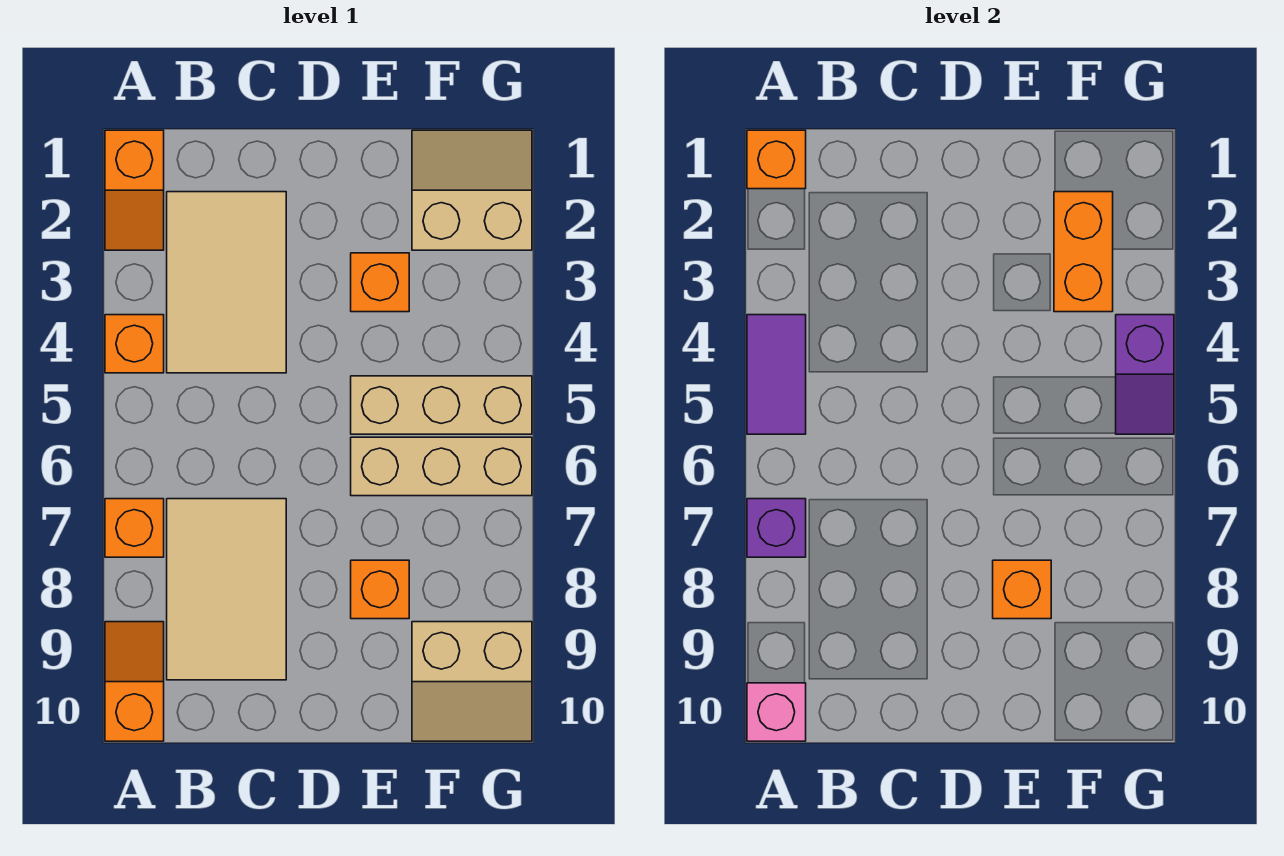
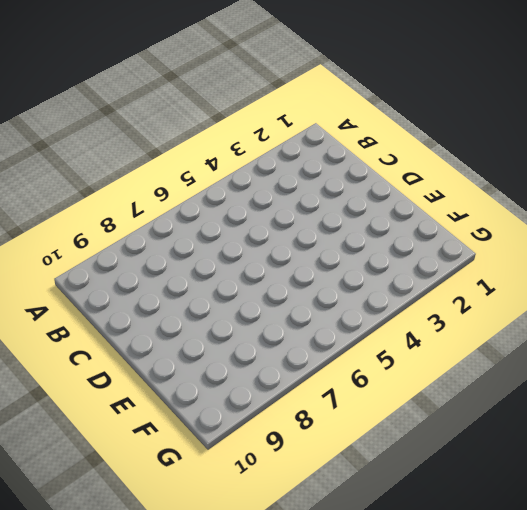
none -> orange 1x2 slope [105,130,164,250]
none -> orange 1x1 brick [105,315,164,373]
none -> orange 1x1 brick [105,499,164,557]

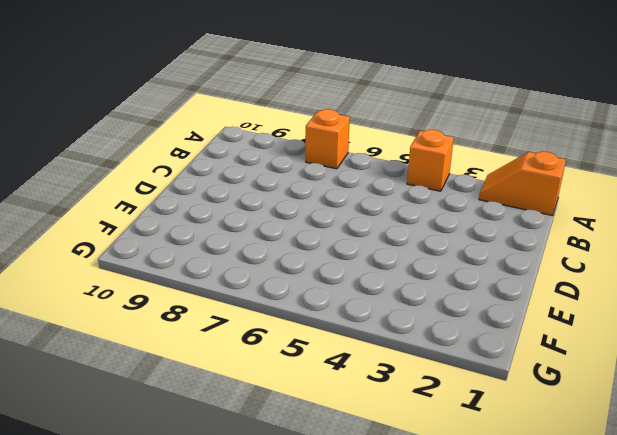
none -> orange 1x2 slope [105,622,164,741]
none -> tan 2x3 tile [167,192,286,373]
none -> tan 2x3 tile [167,499,286,680]

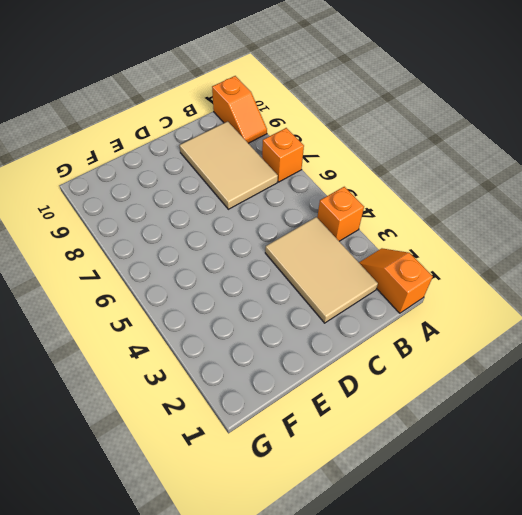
none -> orange 1x1 brick [351,253,409,312]
none -> tan 1x3 brick [351,376,532,434]
none -> tan 1x3 brick [351,437,532,496]

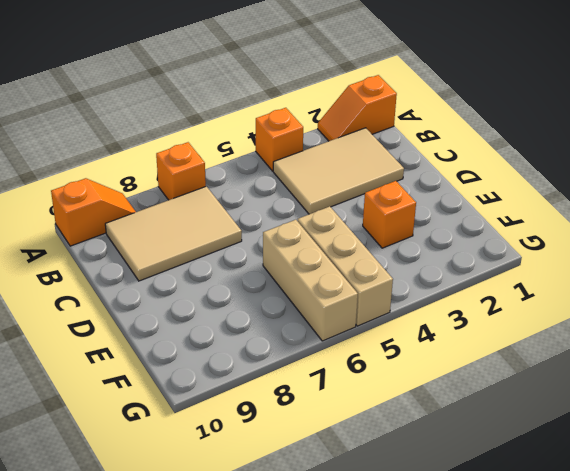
none -> orange 1x1 brick [351,560,409,619]
none -> tan 2x2 slope [412,130,532,250]
none -> tan 2x2 slope [412,622,532,741]

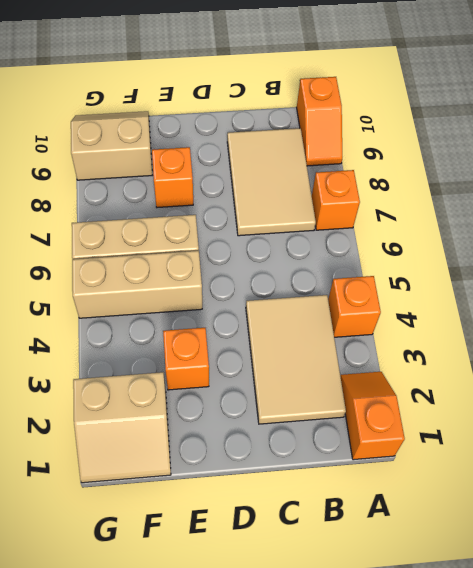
none -> orange 1x1 brick [747,130,806,189]
none -> purple 1x2 tile [747,315,806,434]
none -> purple 1x1 brick [747,499,806,557]

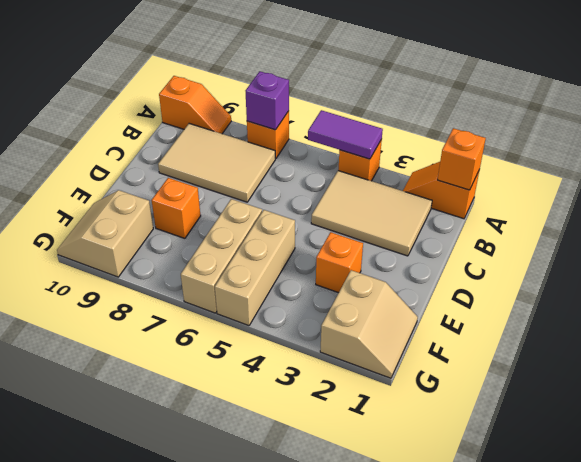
none -> pink 1x1 brick [747,683,806,741]
none -> orange 1x1 brick [993,560,1051,619]
none -> orange 1x2 brick [1054,192,1113,312]

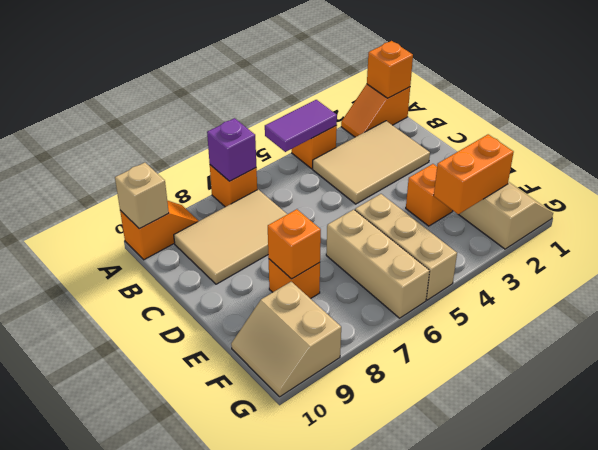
tan 1x1 brick [115,163,169,229] -> pink 1x1 brick [747,683,806,741]
none -> purple 1x2 slope [1116,315,1174,434]

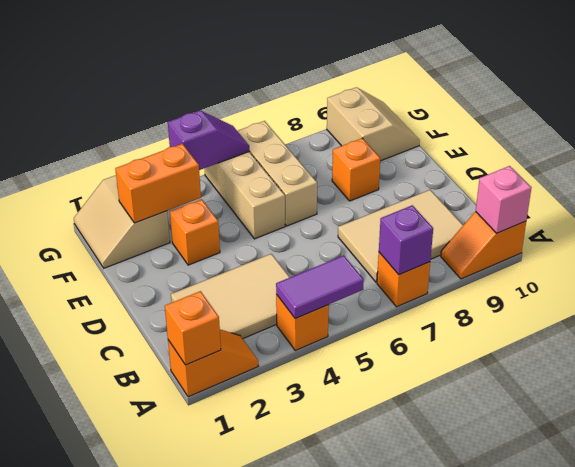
none -> orange 1x1 brick [993,560,1051,619]

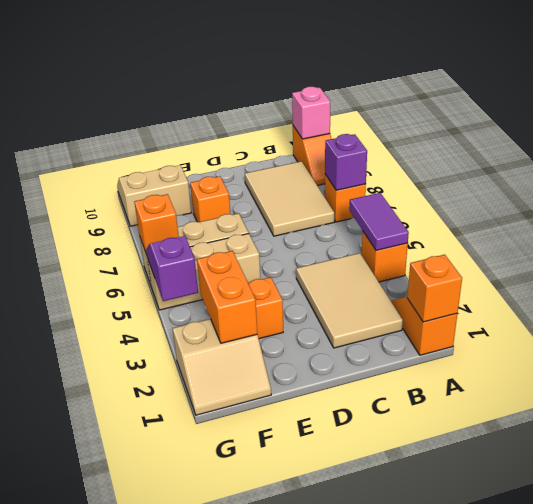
orange 1x1 brick [134,194,179,252] -> orange 1x1 brick moved to [993,560,1051,619]

